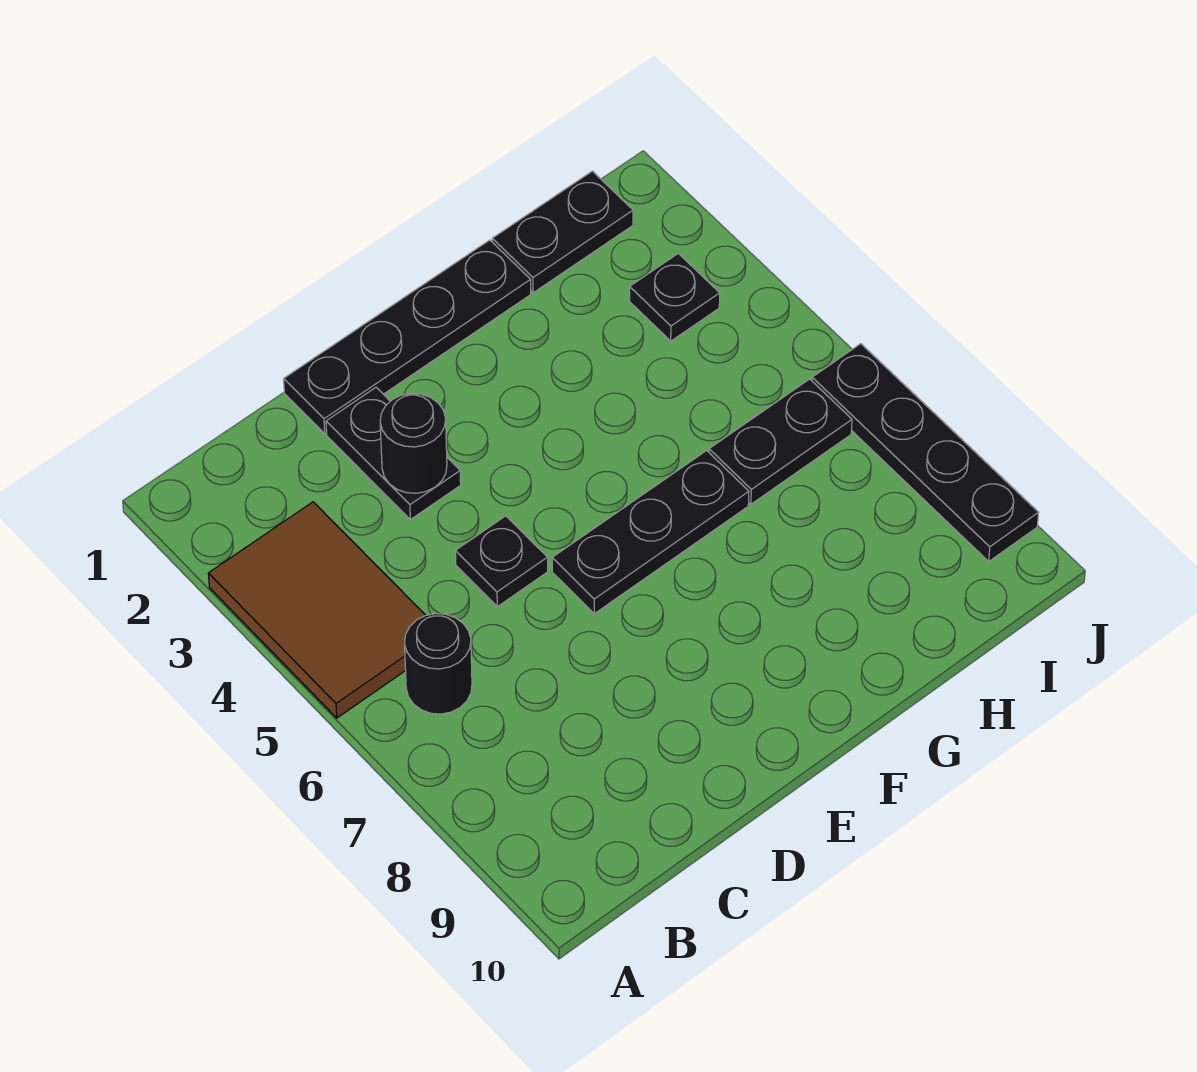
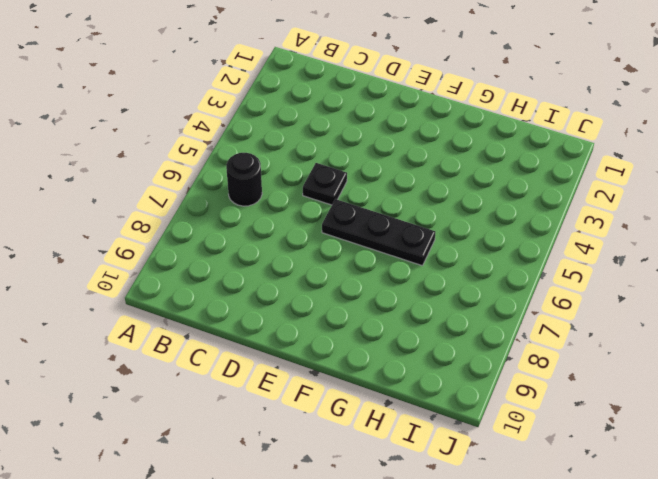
none -> brown 2x3 tile [208,502,426,718]
none -> black 1x4 plate [284,240,531,434]

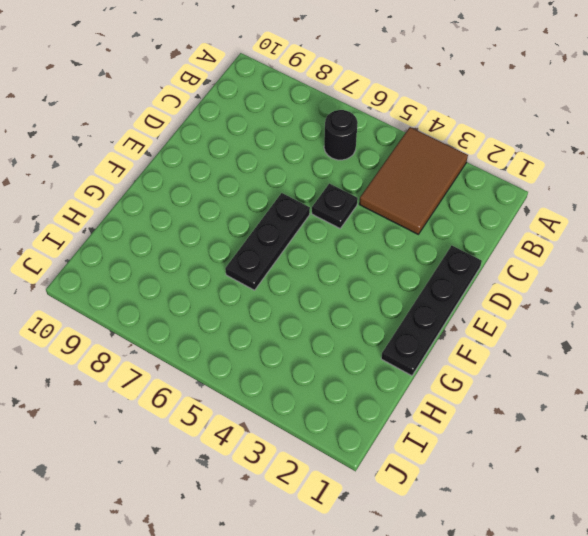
brown 2x3 tile [359,127,468,234] -> brown 2x3 tile turned to [208,502,426,718]
none -> black 1x2 plate [326,387,461,520]
none -> black 1x2 plate [492,171,633,293]

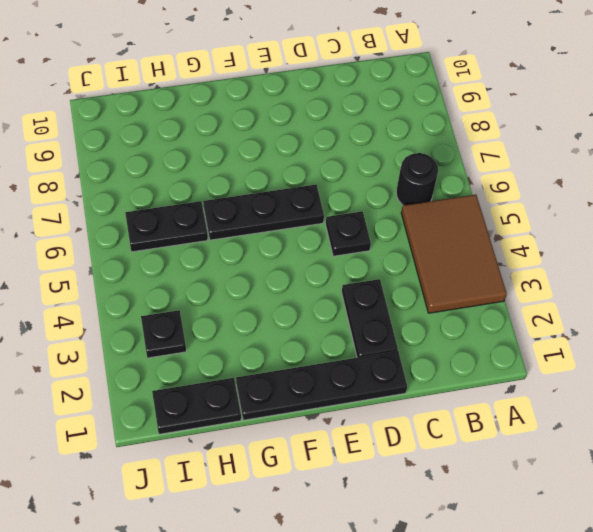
none -> black 1x4 plate [812,344,1038,561]
none -> black 1x1 round brick [380,393,447,493]

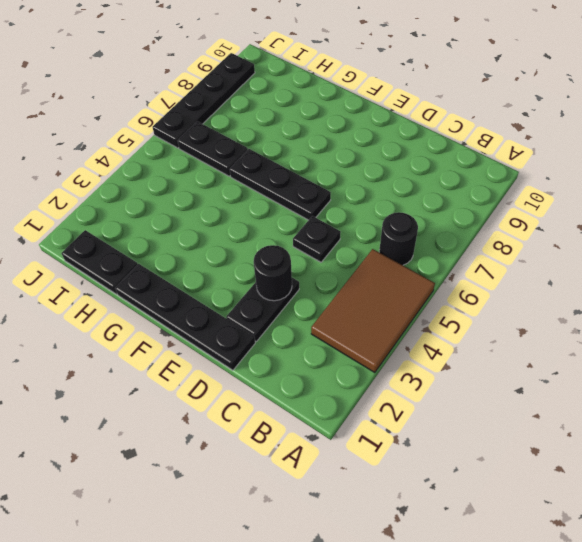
none -> black 1x1 plate [630,253,720,341]

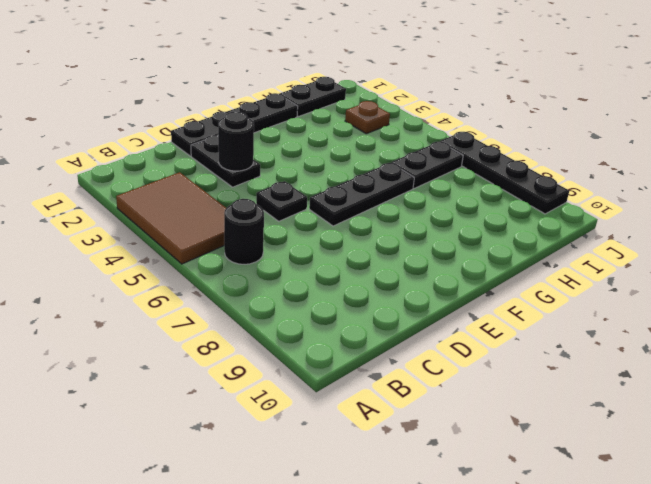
brown 1x1 plate [345,101,390,134] -> black 1x1 plate [630,253,720,341]

